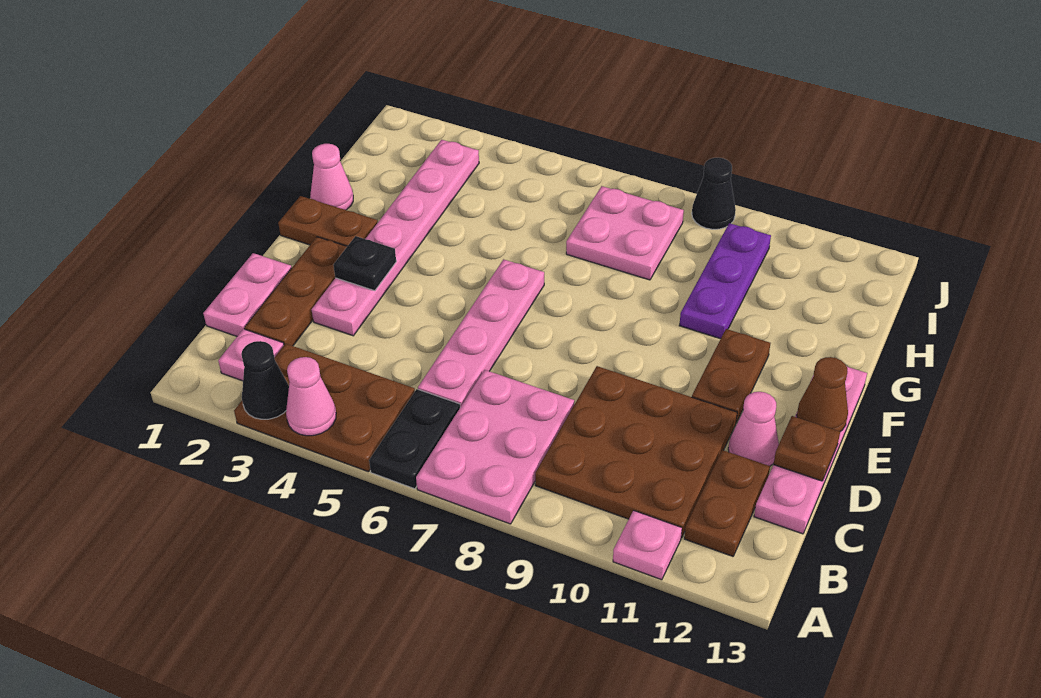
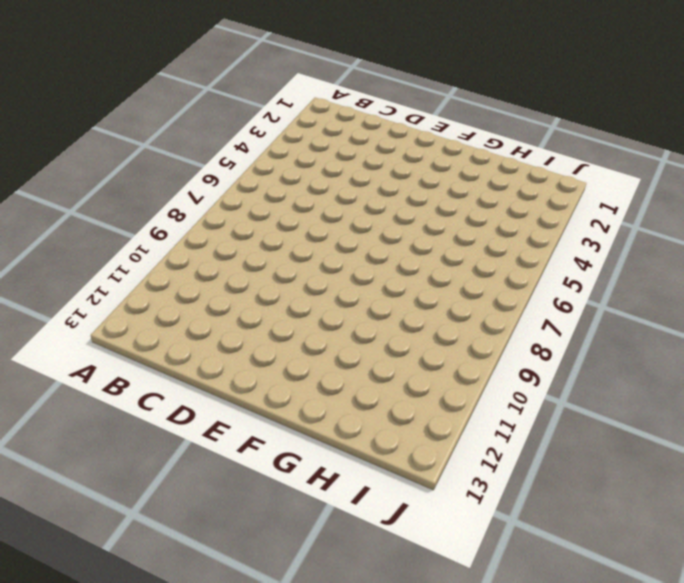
none -> brown 2x3 plate [234,344,415,472]
none -> black 1x2 plate [369,389,460,489]
none -> pink 2x3 plate [416,370,574,524]

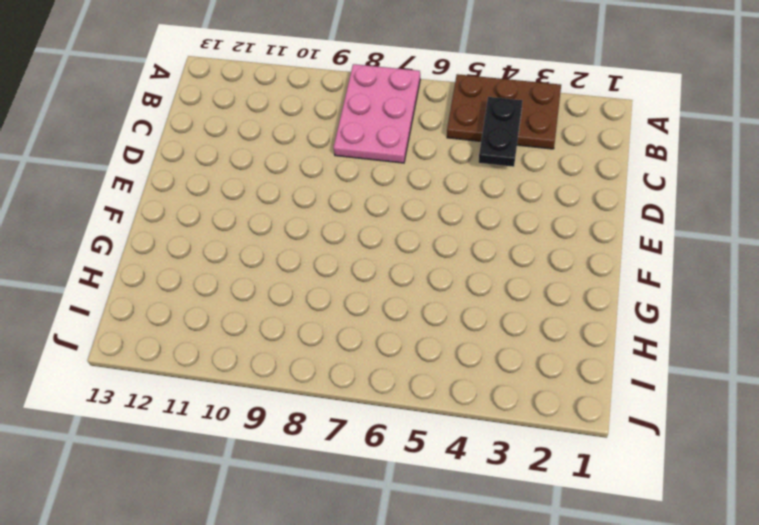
black 1x2 plate [479,97,522,167] -> black 1x2 plate moved to [369,389,460,489]
none -> pink 1x1 plate [613,511,682,580]
none -> pink 1x1 plate [218,329,284,381]
none -> brown 3x3 plate [535,366,737,538]

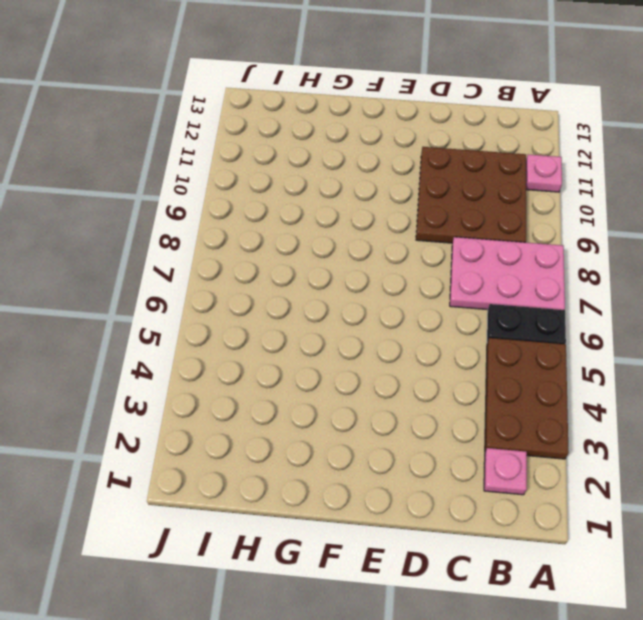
none -> brown 1x2 plate [684,450,770,556]
none -> pink 1x2 plate [203,253,292,336]
none -> brown 1x3 plate [245,237,347,346]

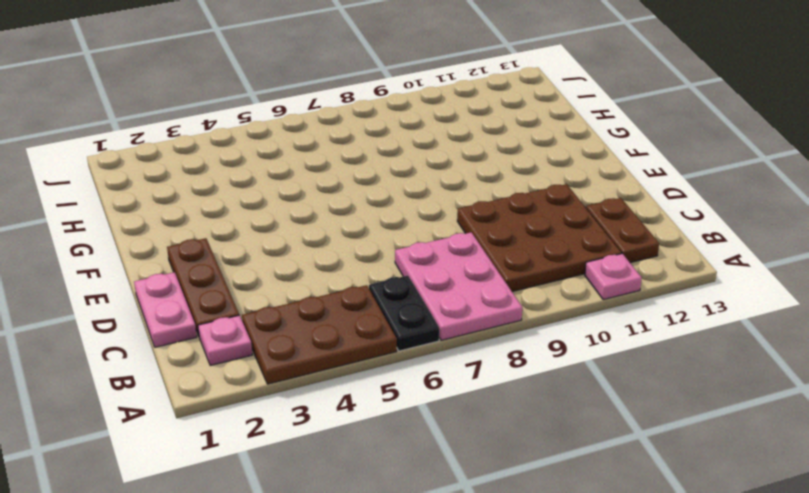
none -> pink 1x4 plate [418,259,544,407]
none -> pink 1x4 plate [754,367,867,534]
none -> pink 1x6 plate [312,140,479,336]

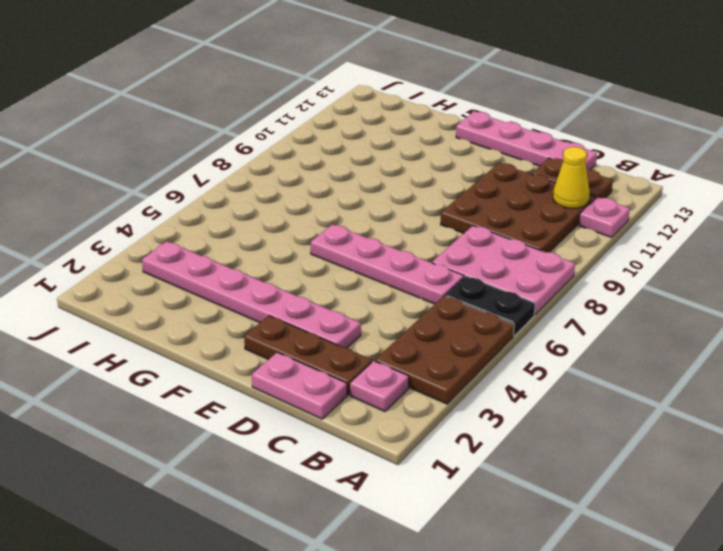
yellow 1x1 cone [553,147,590,209] -> none
none -> pink 1x1 cone [728,392,779,466]
none -> brown 1x2 plate [692,329,770,423]
none -> brown 1x2 plate [278,196,378,246]

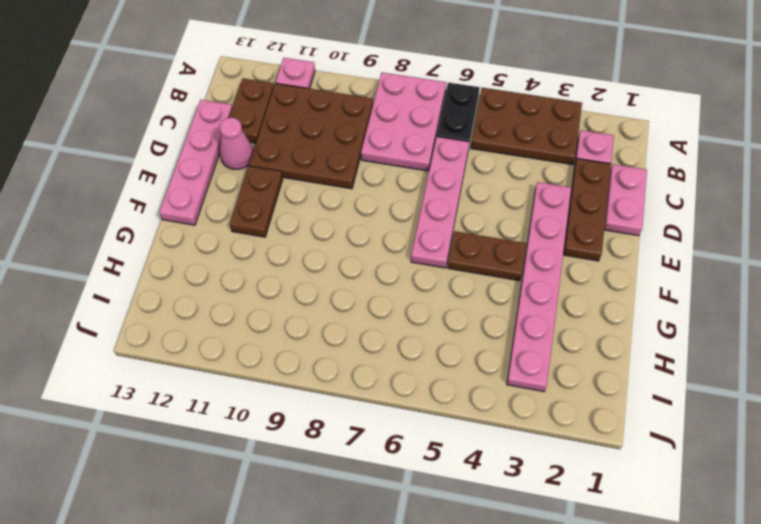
brown 1x2 plate [448,231,526,281] -> brown 1x2 plate moved to [278,196,378,246]
none -> pink 1x1 cone [310,144,353,210]
none -> purple 1x3 plate [679,223,771,339]
none -> pink 2x2 plate [566,186,684,280]

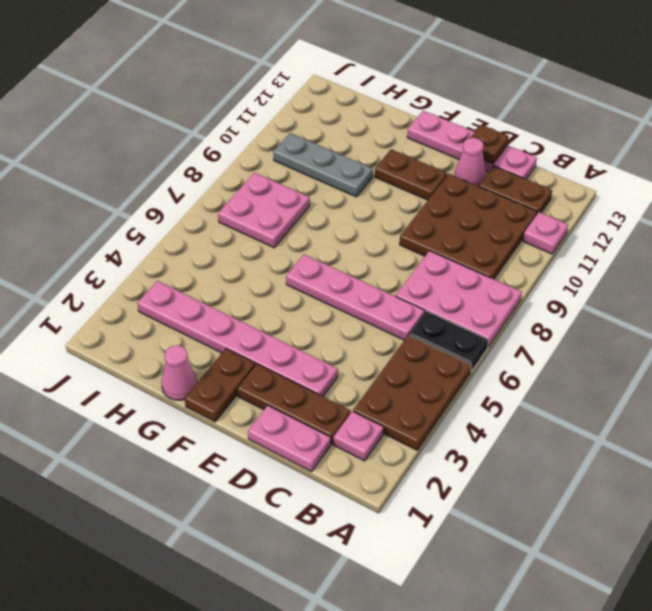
grey 1x3 plate [273,133,373,197] -> purple 1x3 plate [679,223,771,339]
none -> black 1x1 cone [692,158,736,229]
none -> black 1x1 cone [241,341,289,419]
none -> pink 1x1 cone [286,357,336,436]

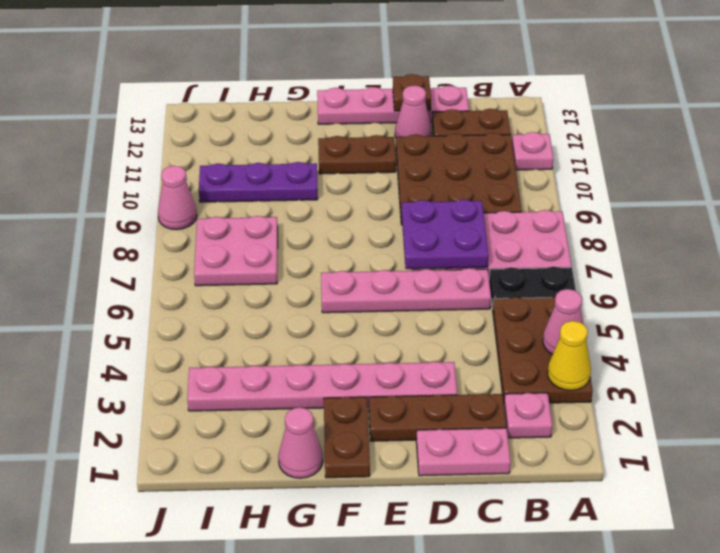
yellow 1x1 cone [548,321,591,390] -> black 1x1 cone [241,341,289,419]
purple 2x2 plate [402,199,489,269] -> none
pink 1x1 cone [158,166,197,230] -> black 1x1 cone [692,158,736,229]
none -> black 1x1 plate [333,236,396,291]
none -> brown 1x1 cone [797,357,848,431]

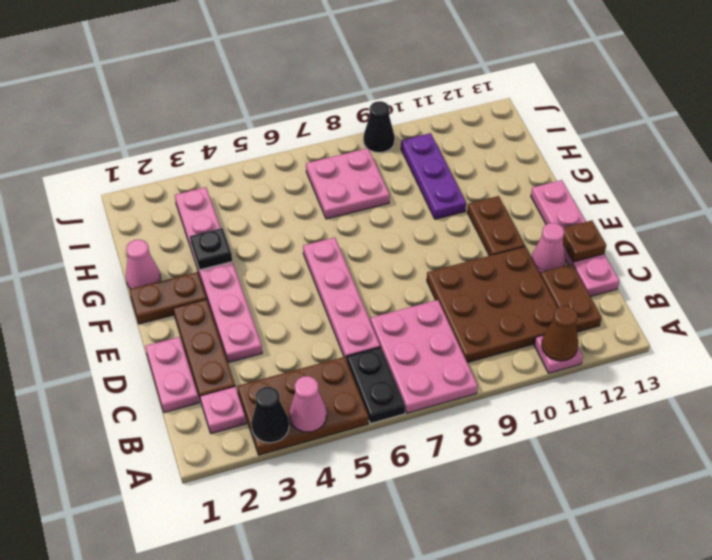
brown 1x1 cone [542,306,578,361] -> brown 1x1 cone moved to [797,357,848,431]
black 1x1 plate [190,228,232,270] -> black 1x1 plate moved to [333,236,396,291]

